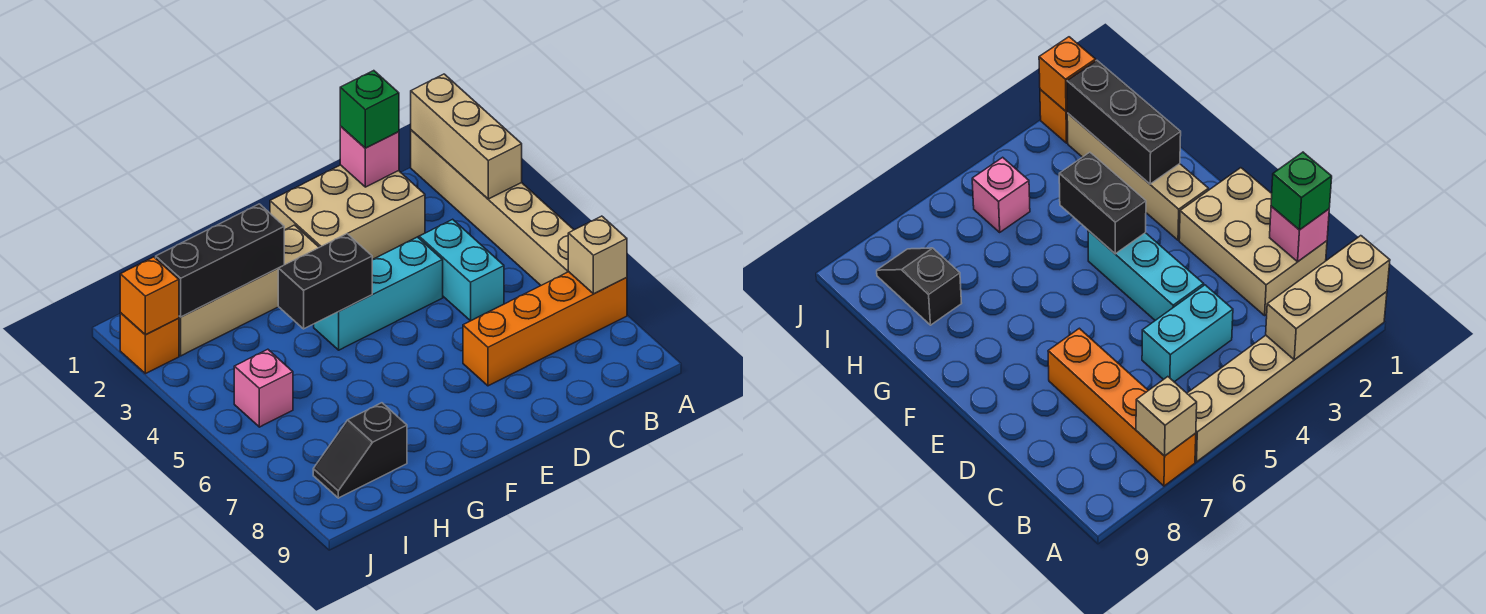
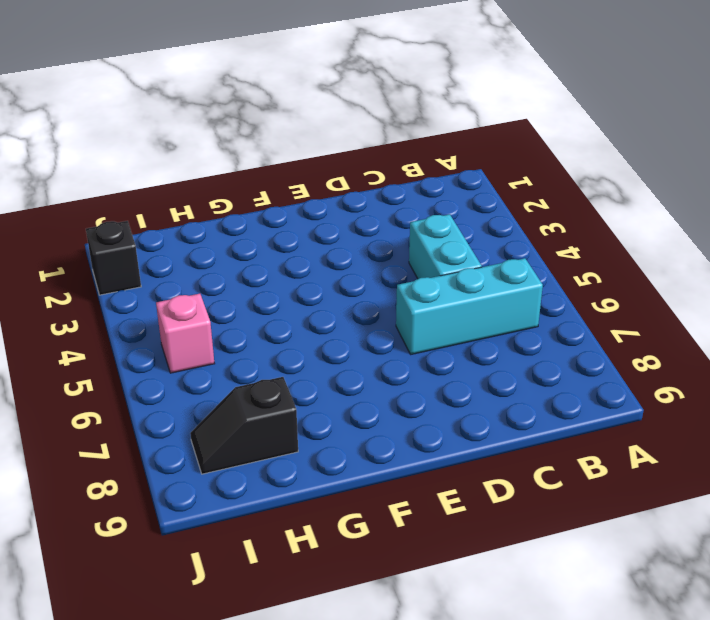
cyan 1x3 brick [396,258,543,354] -> cyan 1x3 brick moved to [314,237,443,350]
black 1x1 brick [86,221,141,295] -> orange 1x1 brick [120,313,179,374]
none -> tan 1x6 brick [411,130,574,285]
none -> orange 1x4 brick [463,272,627,386]
none -> tan 2x3 brick [270,165,425,260]

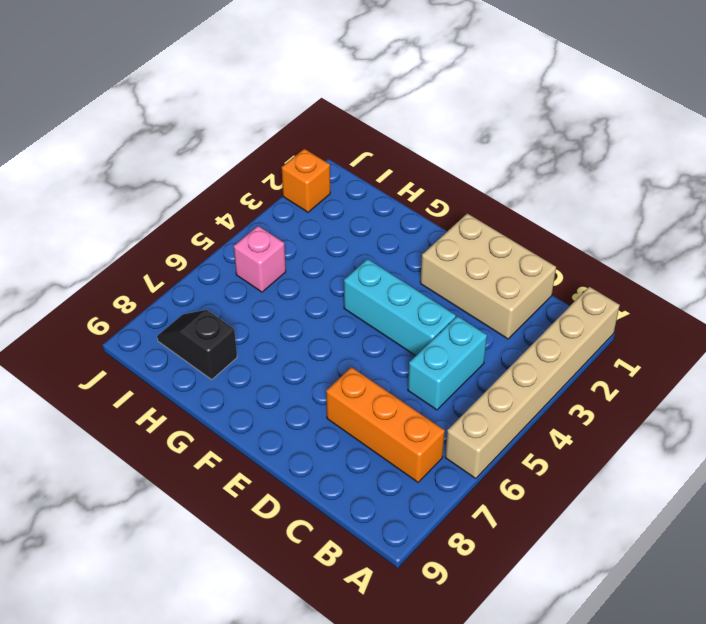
orange 1x3 brick [326,367,445,482] -> orange 1x4 brick [463,272,627,386]
none -> tan 1x4 brick [179,225,319,356]
none -> tan 1x3 brick [411,74,522,199]
none -> tan 1x1 brick [568,216,627,294]

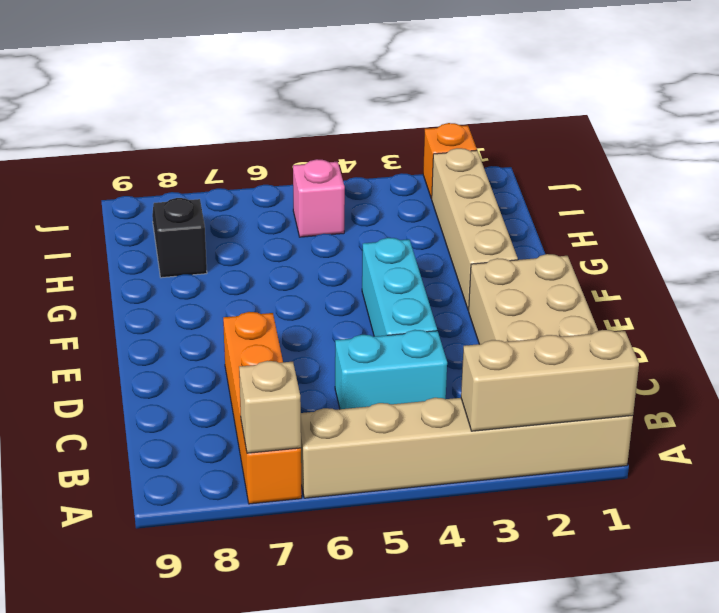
none -> pink 1x1 brick [340,126,399,187]
none -> black 1x2 brick [278,234,372,329]
none -> black 1x3 brick [156,204,284,317]

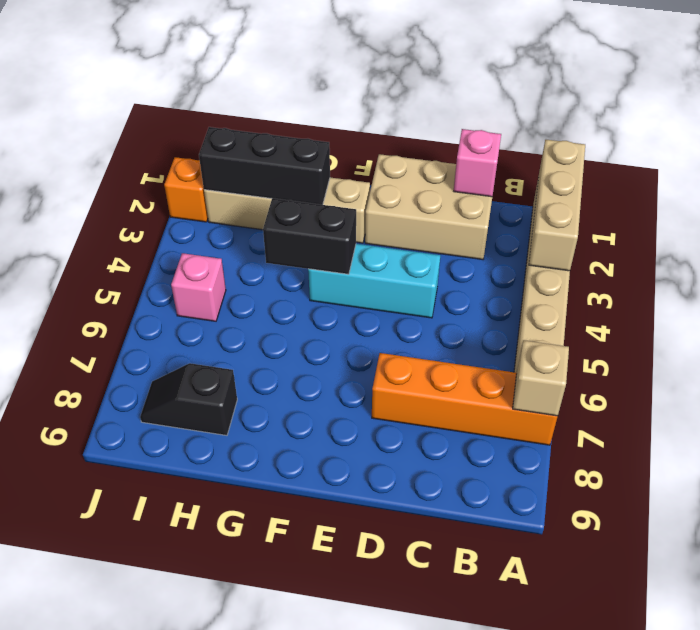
none -> cyan 1x2 brick [419,219,504,321]
none -> orange 1x1 brick [120,257,179,335]
none -> green 1x1 brick [340,71,399,148]

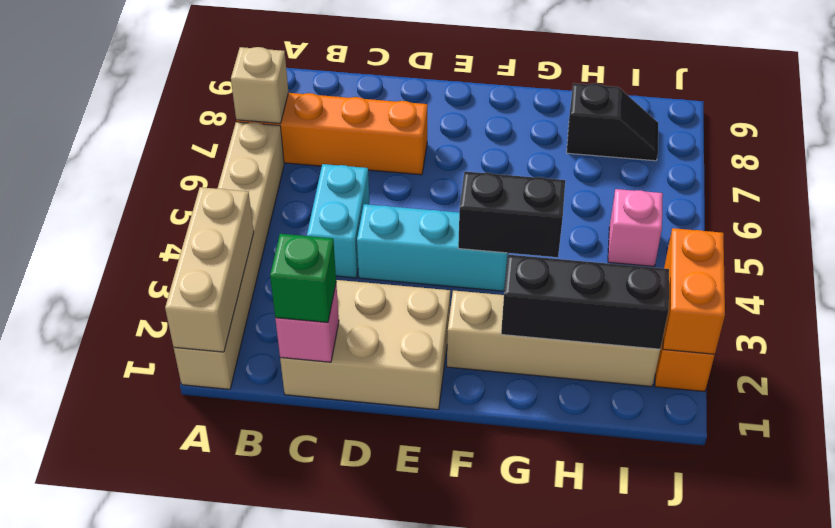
orange 1x2 brick [663,228,725,355] -> orange 1x1 brick [120,257,179,335]

